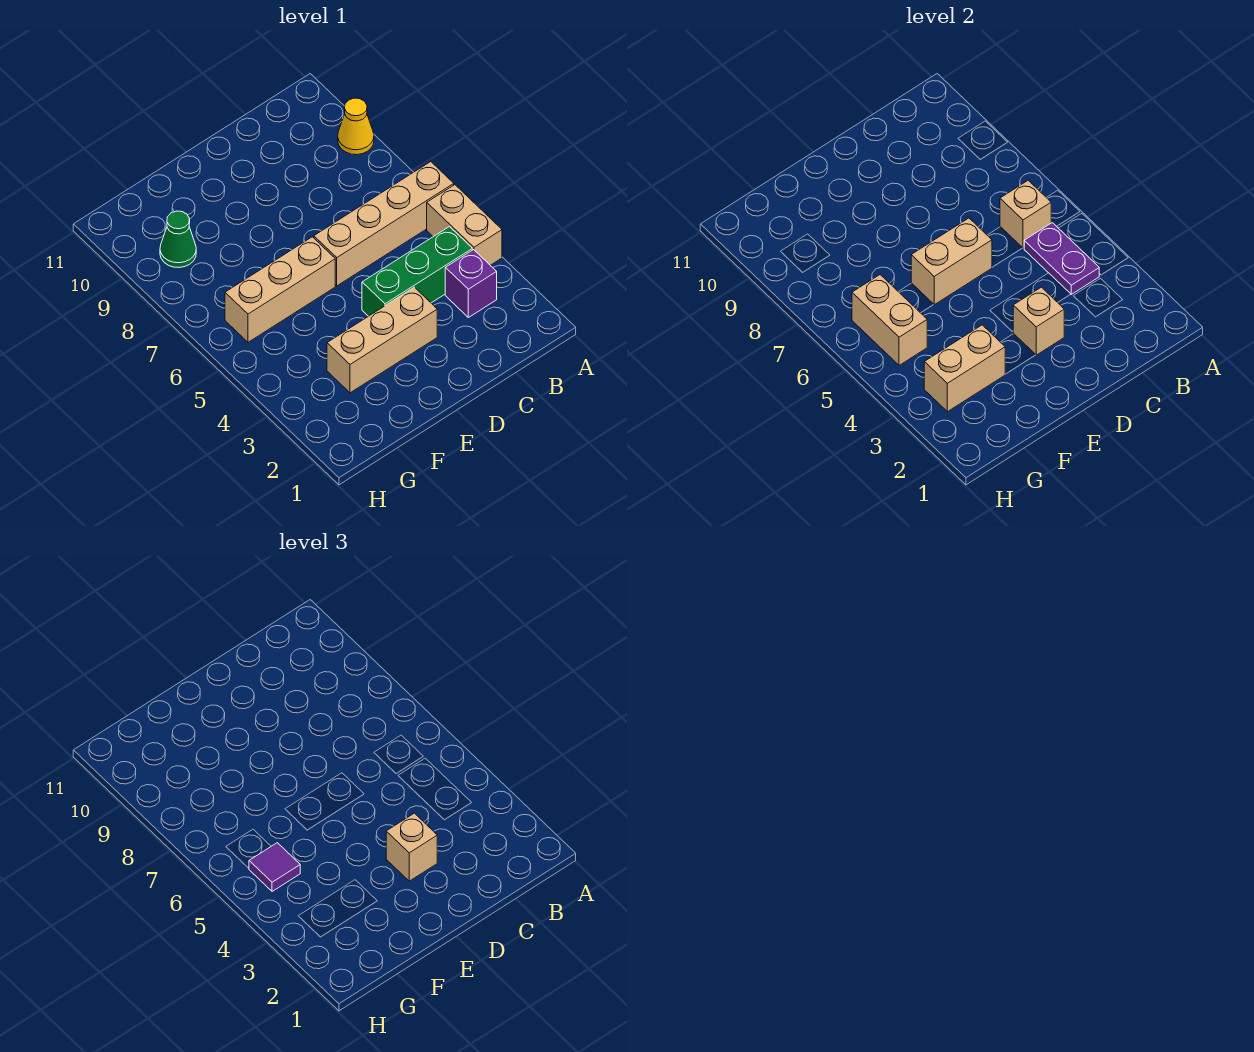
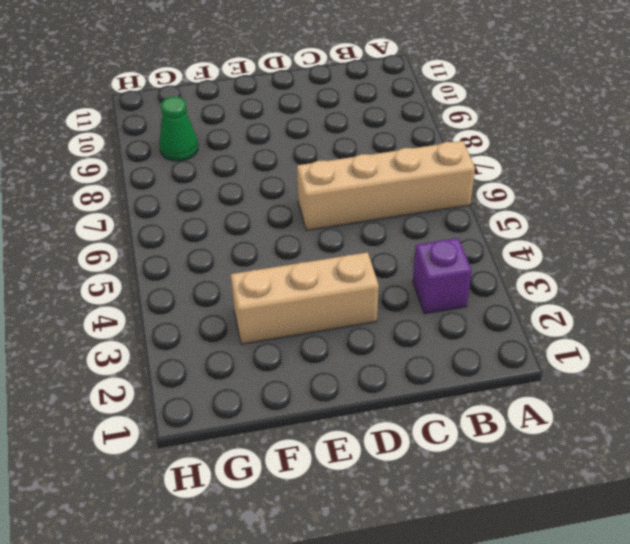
none -> tan 1x2 brick [427,185,502,265]
none -> yellow 1x1 cone [338,98,374,155]
none -> green 1x3 brick [362,227,472,316]

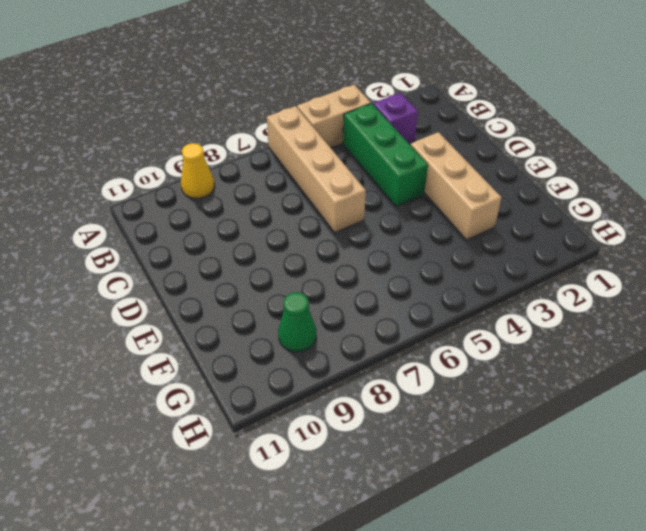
none -> tan 1x3 brick [225,237,335,342]
none -> purple 1x2 plate [1024,223,1099,294]
none -> tan 1x1 brick [1000,180,1051,248]

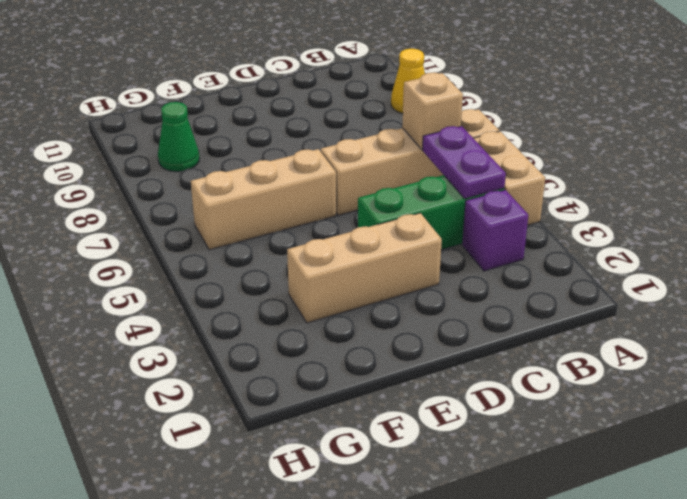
none -> tan 1x1 brick [1013,287,1064,355]
none -> tan 1x2 brick [911,218,992,305]
none -> tan 1x2 brick [924,325,1005,412]

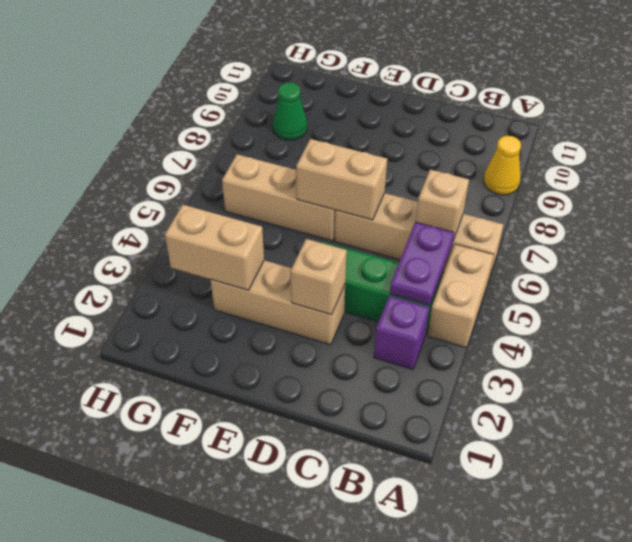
none -> tan 1x2 brick [852,275,927,365]
none -> tan 1x1 brick [386,813,437,881]
none -> purple 1x1 tile [249,843,300,891]

